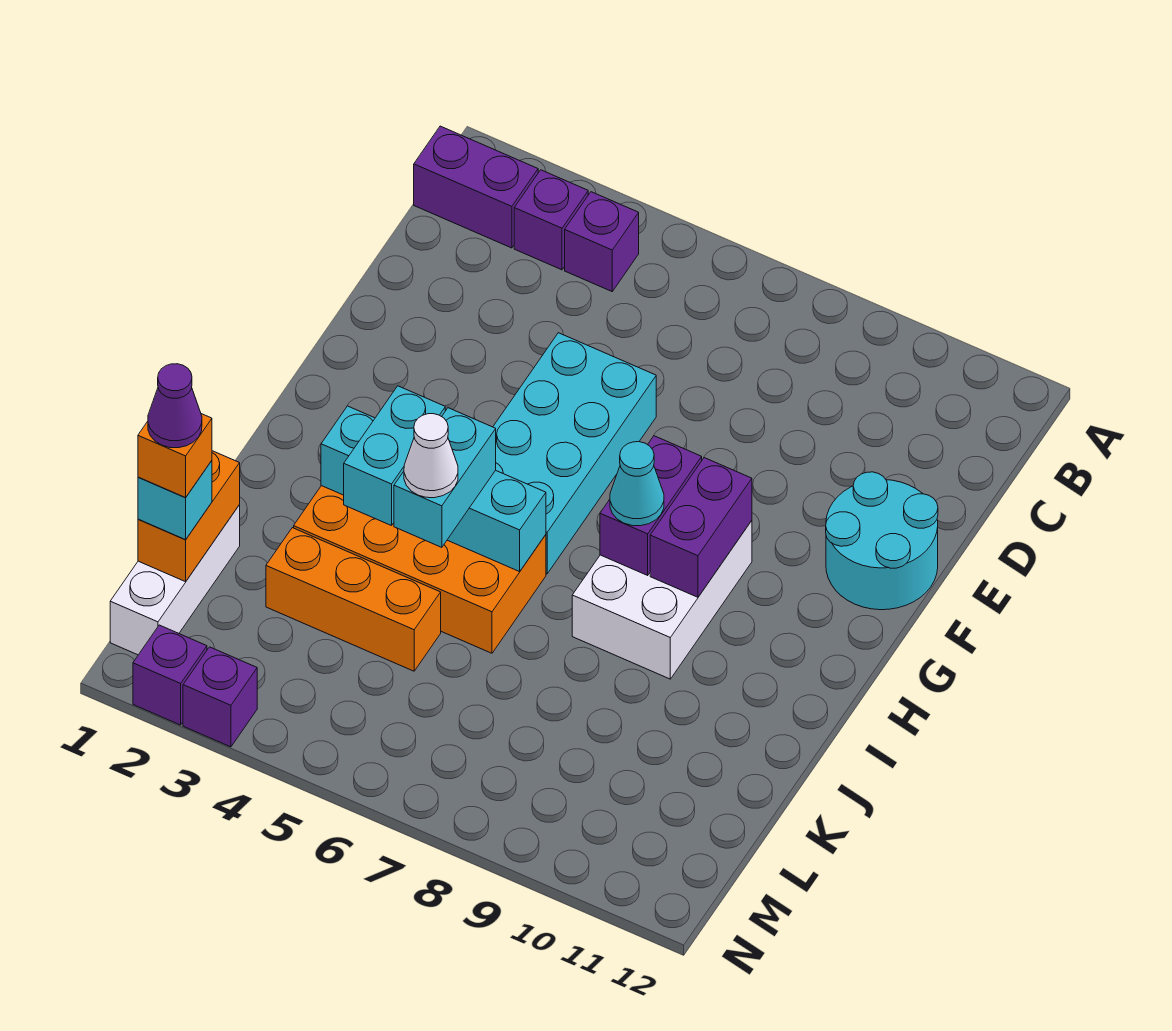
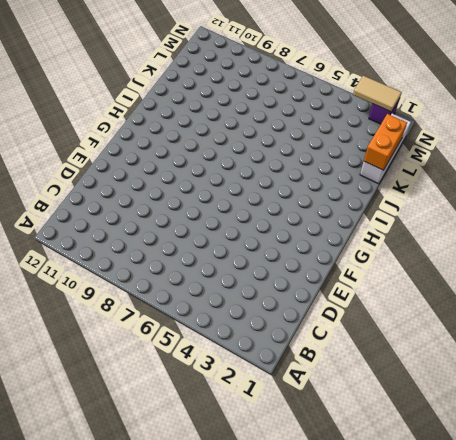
tan 1x2 tile [353,76,402,112] -> none
none -> purple 1x2 brick [414,126,538,248]
none -> purple 1x1 brick [514,170,588,270]
none -> purple 1x1 brick [565,192,639,291]

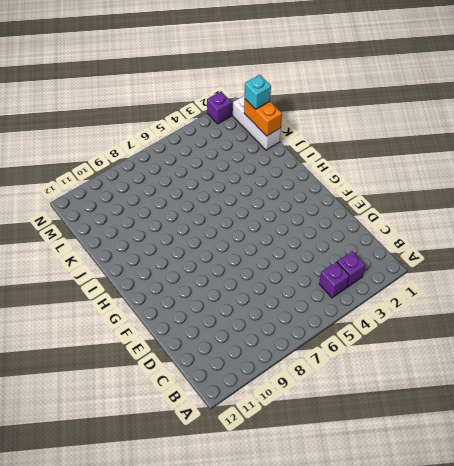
none -> purple 1x2 brick [414,126,538,248]
none -> cyan 2x4 brick [493,333,656,574]
none -> cyan 2x2 round brick [826,472,938,610]

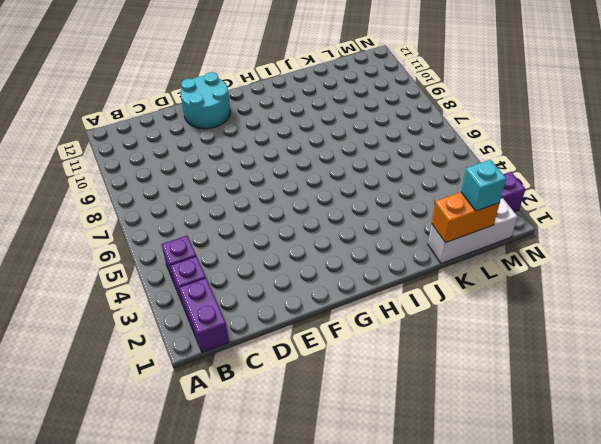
none -> cyan 2x4 brick [493,333,656,574]
none -> white 2x3 brick [572,521,752,679]
none -> orange 2x4 brick [294,486,546,653]

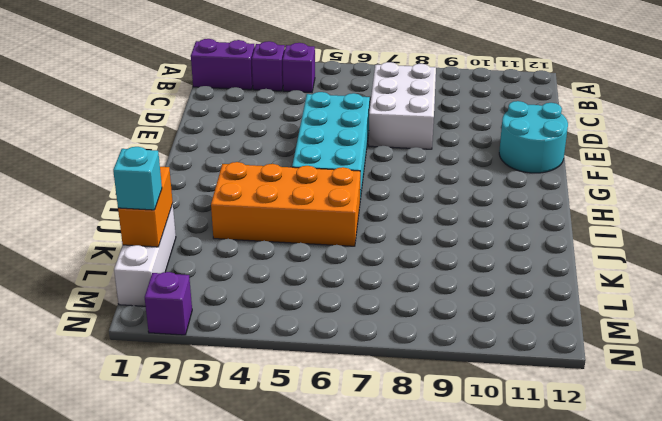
white 2x3 brick [369,62,436,149] -> white 2x3 brick moved to [572,521,752,679]
none -> orange 1x3 brick [266,528,441,671]
none -> purple 1x1 brick [183,647,257,747]
none -> purple 1x2 brick [600,436,702,575]

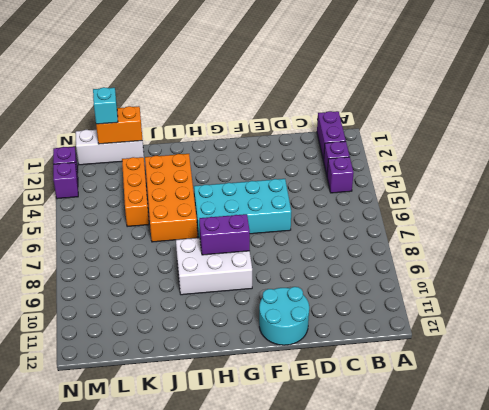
none -> purple 1x2 brick [650,458,752,597]
none -> cyan 1x4 brick [321,406,546,572]
none -> cyan 1x1 cone [610,442,664,526]

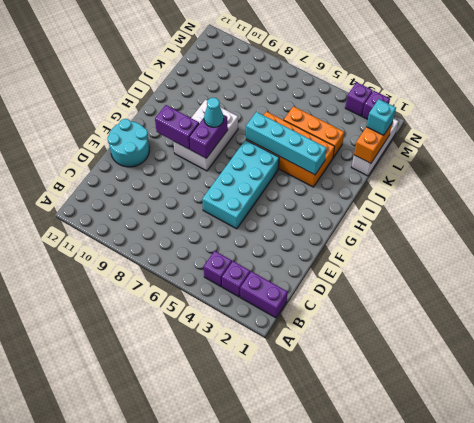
purple 1x2 brick [155,105,199,149] -> purple 1x2 brick turned to [650,458,752,597]
none -> cyan 1x2 brick [344,386,445,526]
none -> cyan 1x2 brick [394,408,496,547]
none -> white 1x1 cone [404,414,458,498]

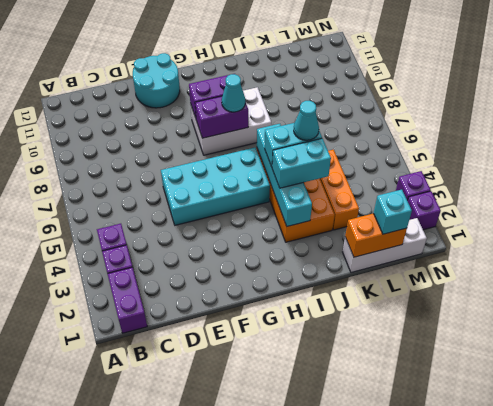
cyan 1x1 cone [294,101,319,140] -> white 1x1 cone [404,414,458,498]
none -> orange 1x1 brick [138,414,212,497]
none -> purple 1x1 cone [148,364,202,448]

